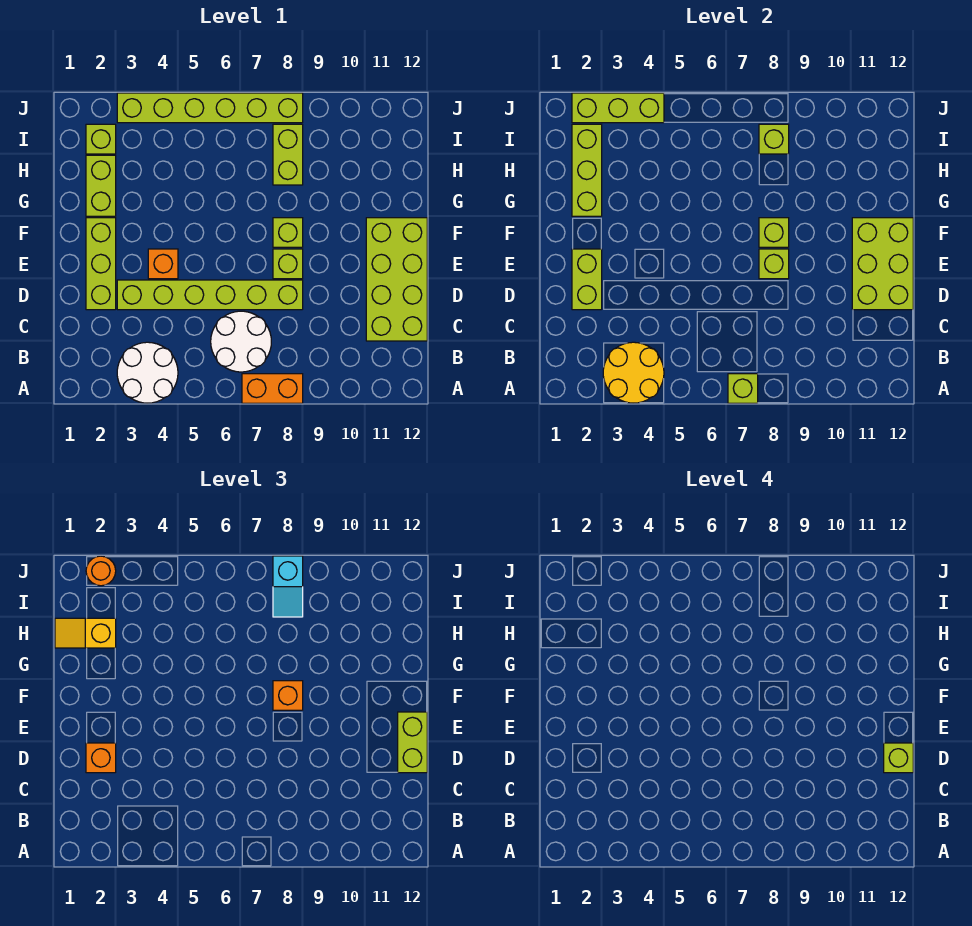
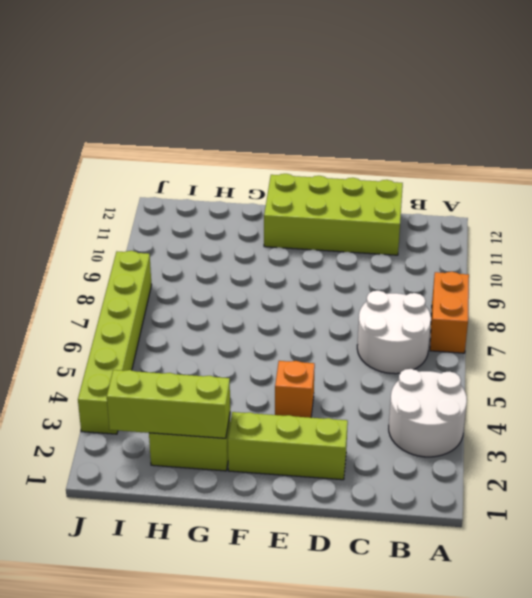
none -> lime 1x6 brick [117,280,303,310]
none -> lime 1x1 brick [273,249,303,279]
none -> lime 1x1 brick [273,218,303,247]

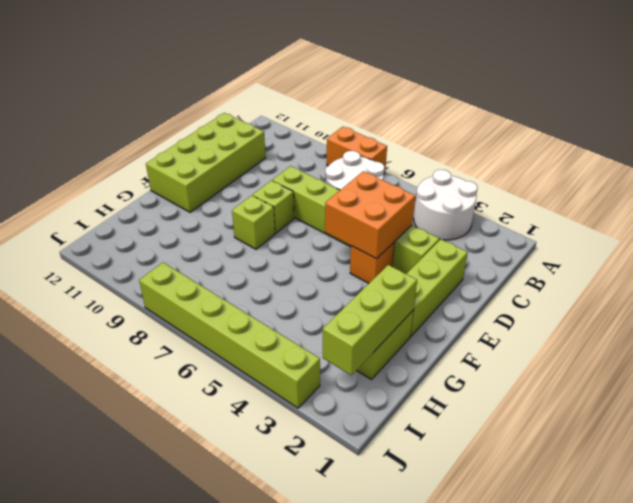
orange 2x2 brick [325,171,415,259] -> none
none -> lime 1x2 brick [273,124,303,185]
none -> lime 1x1 brick [86,124,116,154]
none -> yellow 2x2 round brick [603,342,664,403]

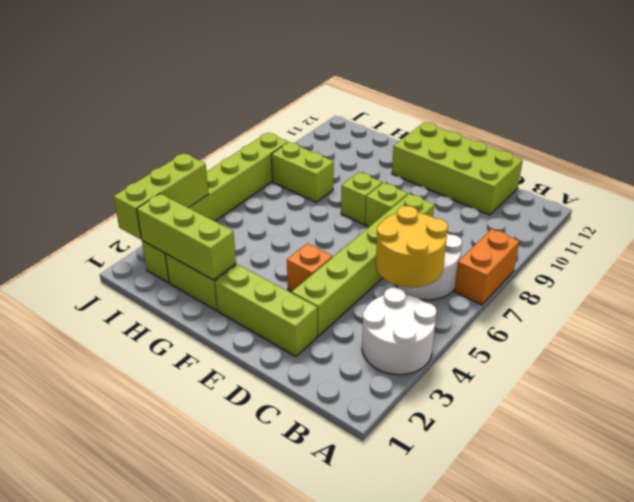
yellow 2x2 round brick [376,206,448,288] -> yellow 2x2 round brick moved to [603,342,664,403]
none -> lime 1x1 brick [728,374,758,403]
none -> lime 1x2 brick [572,249,602,310]
none -> lime 2x3 brick [852,218,913,310]

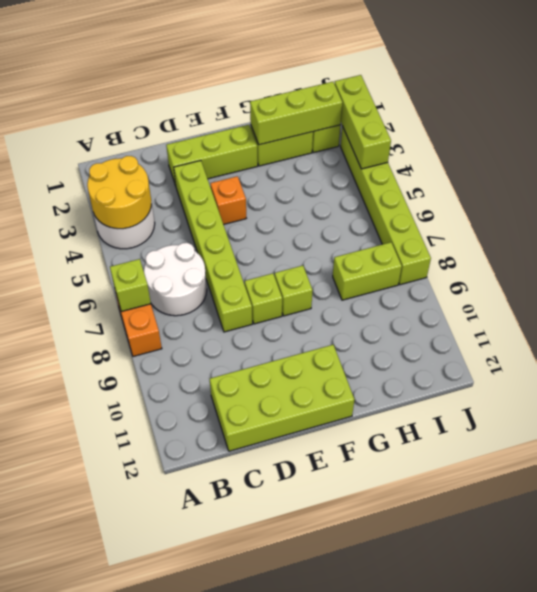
none -> lime 1x2 brick [572,249,602,310]
none -> lime 2x3 brick [852,218,913,310]
none -> lime 1x1 brick [759,249,789,279]

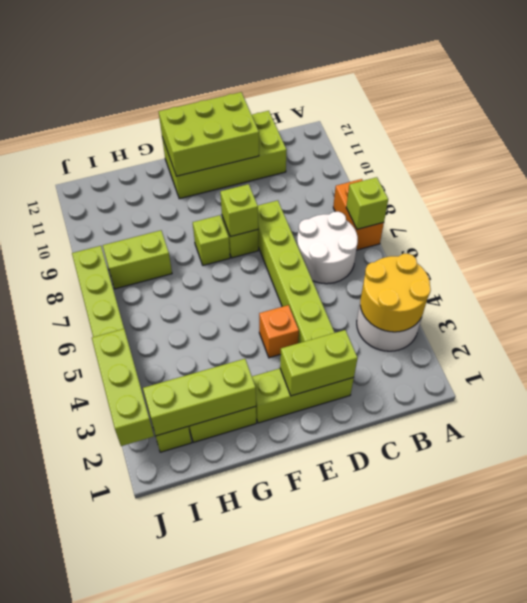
none -> lime 1x1 brick [759,218,789,247]
none -> lime 1x1 brick [759,124,789,154]
none -> orange 1x1 brick [86,743,116,773]

